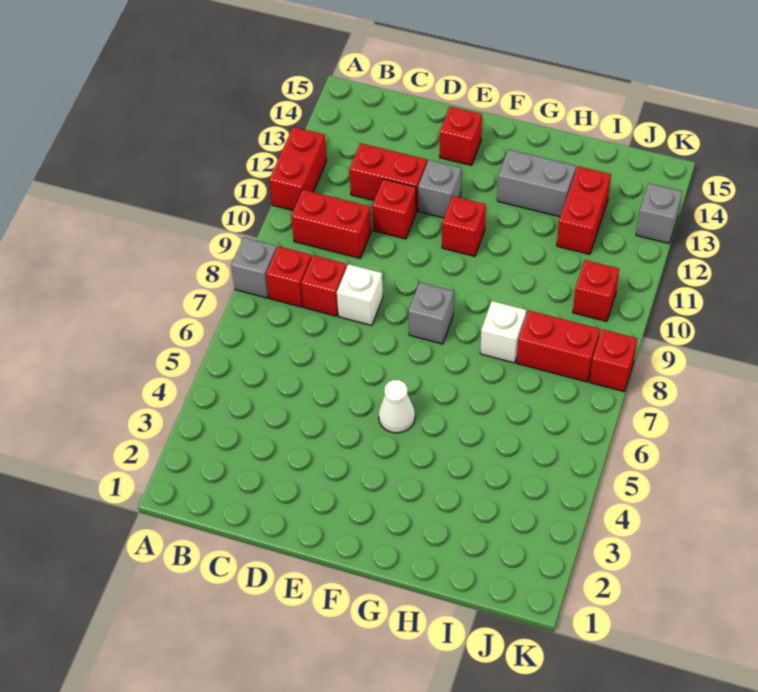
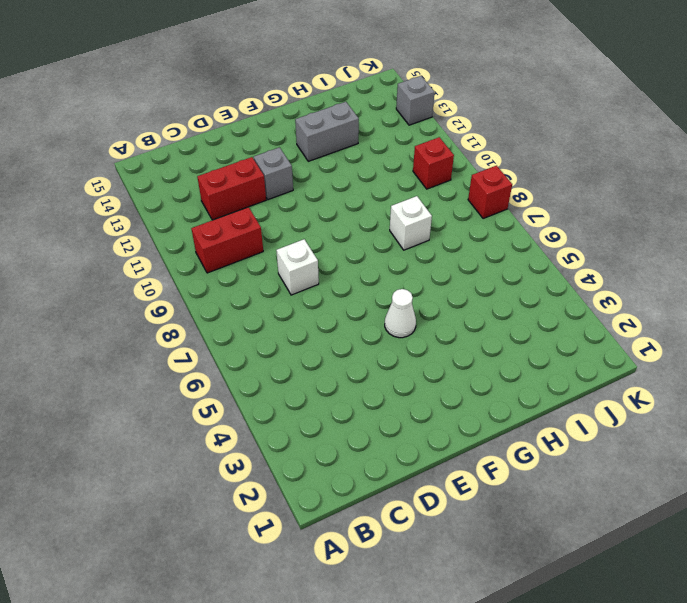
none -> grey 1x1 brick [231,237,277,298]
none -> red 1x2 brick [269,127,327,211]
none -> red 1x1 brick [266,246,312,307]

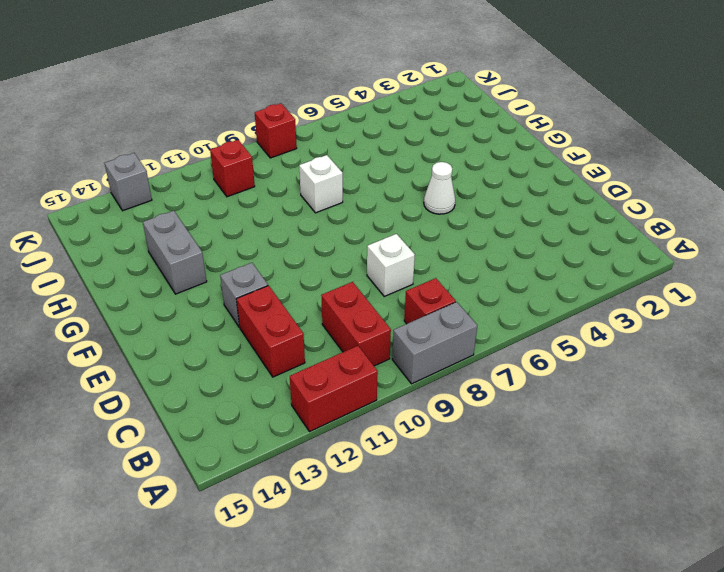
grey 1x2 brick [392,302,477,384] -> grey 1x1 brick [231,237,277,298]
none -> red 1x1 brick [301,255,347,316]
none -> red 1x1 brick [372,179,416,239]
none -> red 1x1 brick [440,106,482,165]

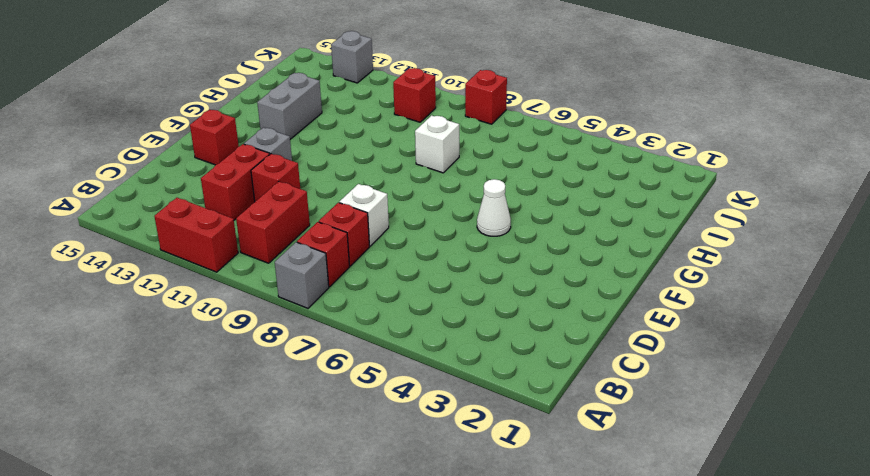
none -> grey 1x1 brick [408,282,454,344]
none -> red 1x1 brick [442,196,486,256]
none -> red 1x2 brick [517,310,600,382]

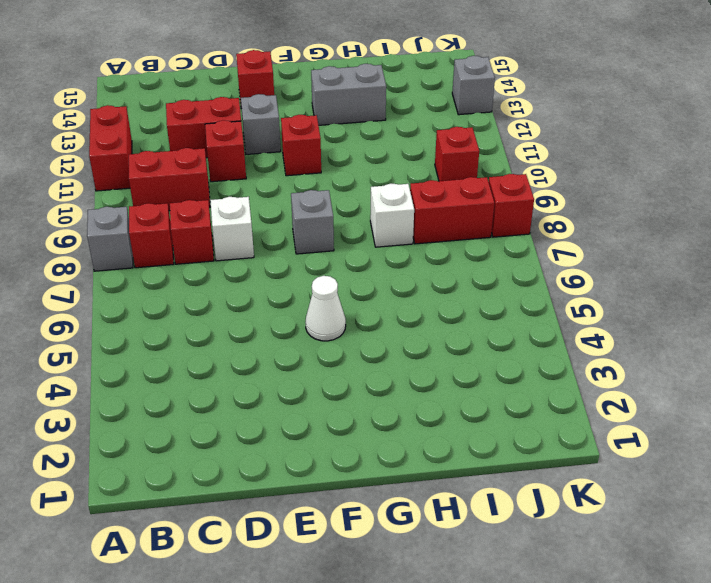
none -> red 1x2 brick [557,166,611,254]

